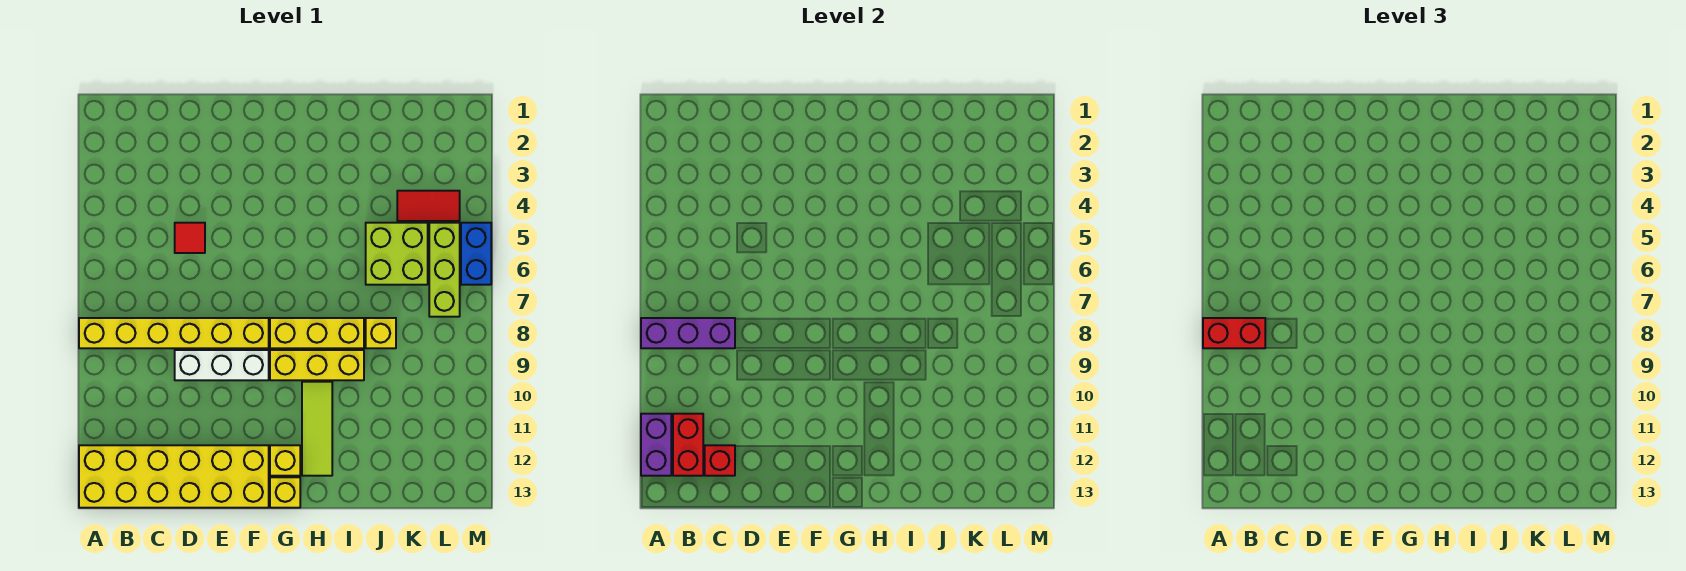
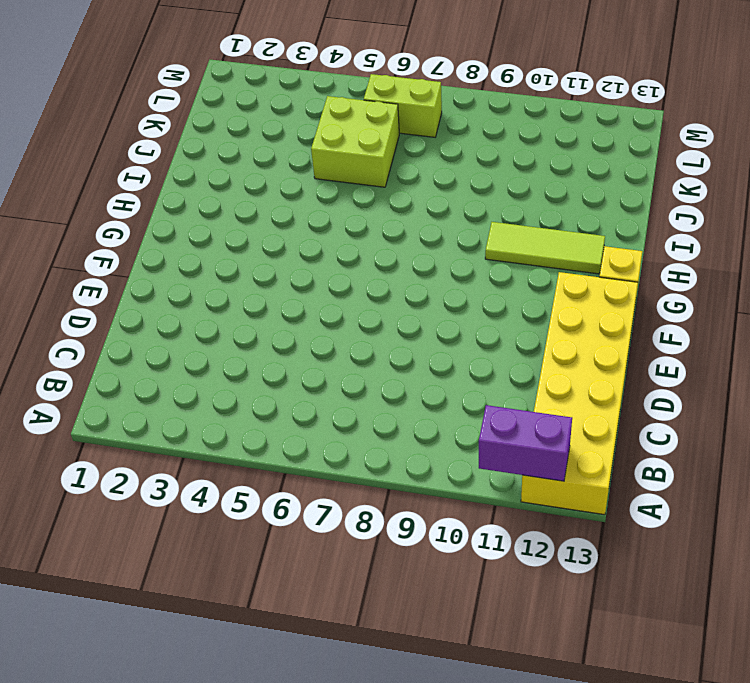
lime 1x2 brick [364,74,442,137] -> lime 1x3 brick [429,223,460,317]
none -> yellow 1x6 brick [79,318,269,348]
none -> red 1x1 tile [175,223,205,253]
none -> white 1x3 brick [175,350,269,380]

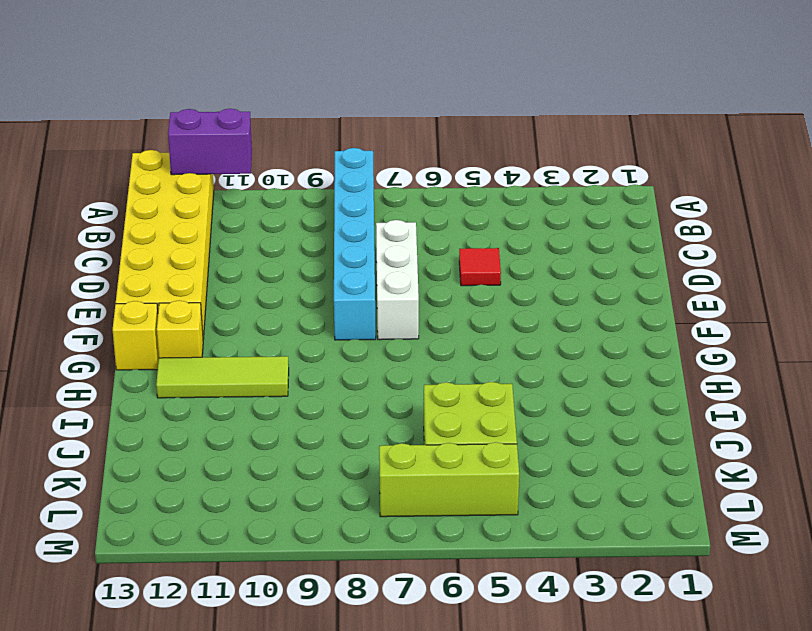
cyan 1x6 brick [334,148,376,340] -> yellow 1x6 brick [79,318,269,348]
white 1x3 brick [376,220,419,340] -> white 1x3 brick moved to [175,350,269,380]
none -> yellow 1x3 brick [270,318,364,348]
none -> yellow 1x3 brick [270,350,364,380]
none -> yellow 1x1 brick [366,318,396,348]

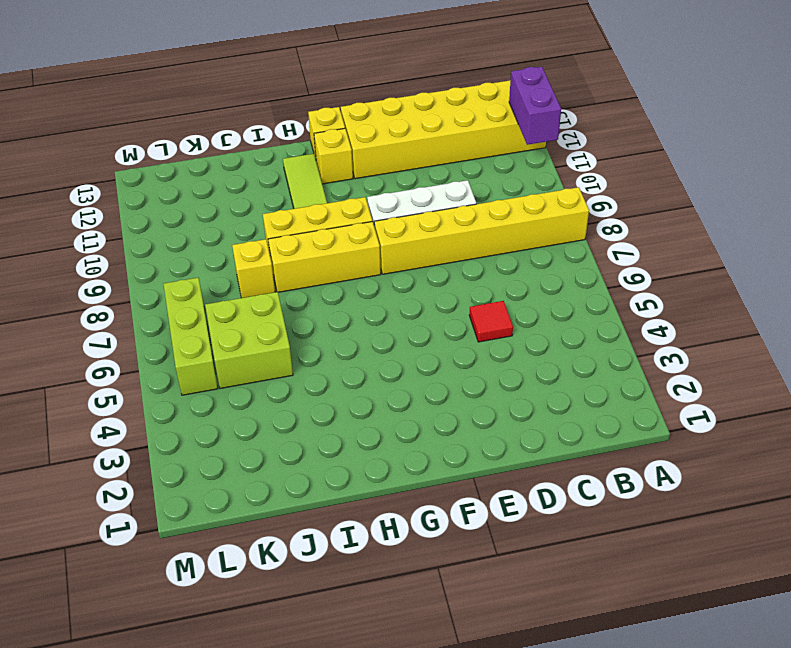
none -> red 1x2 tile [397,191,460,221]
none -> blue 1x2 brick [461,223,491,285]
none -> purple 1x3 brick [641,318,735,348]

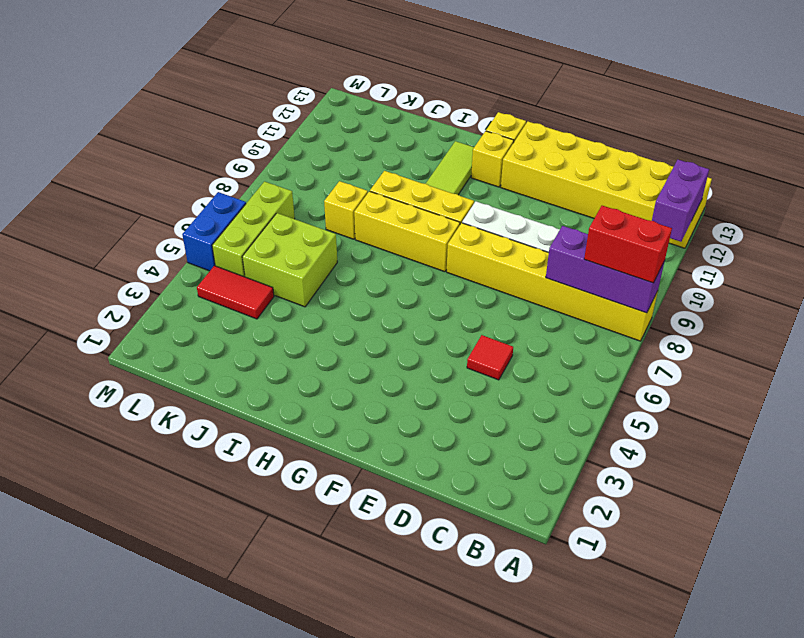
none -> red 1x2 brick [673,414,703,476]
none -> red 1x1 brick [705,445,735,476]

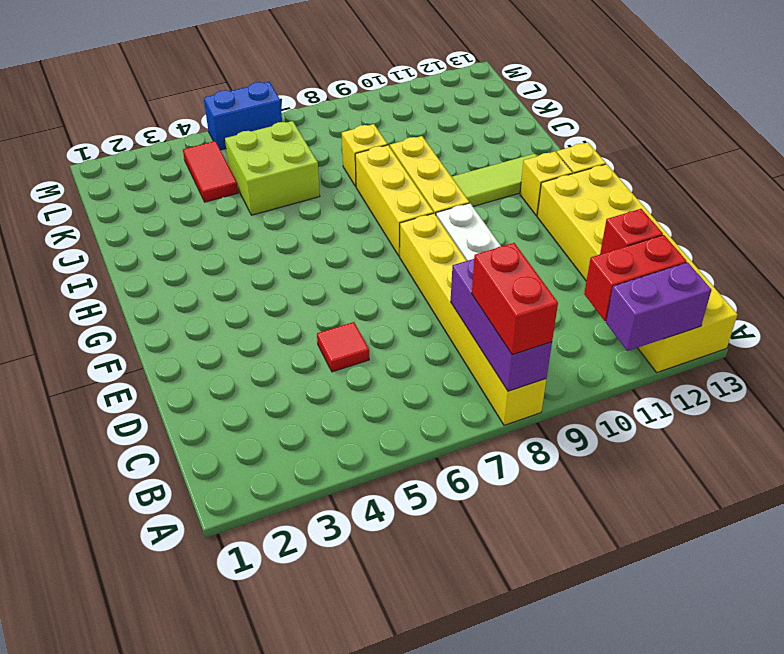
none -> lime 1x3 brick [429,223,460,317]

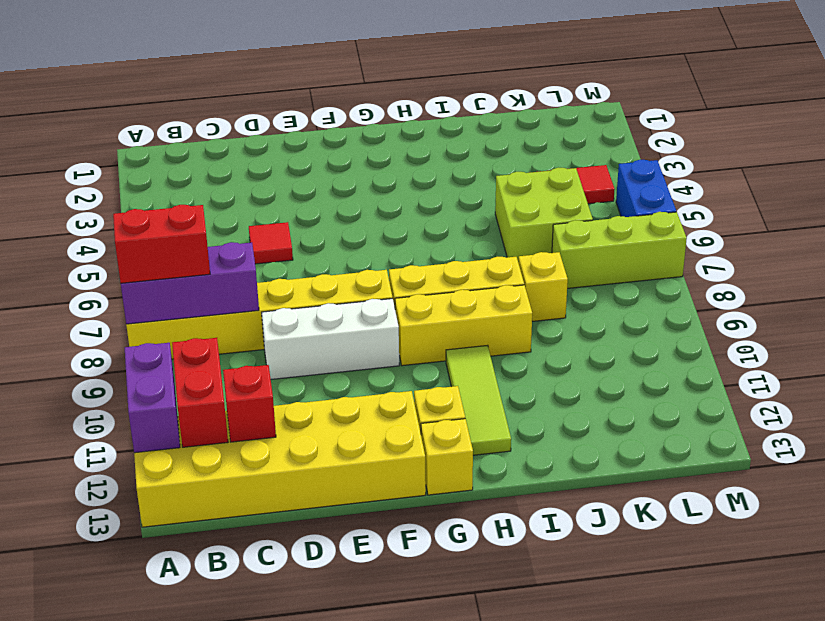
lime 1x3 brick [552,212,687,288] -> lime 1x3 brick turned to [429,223,460,317]

